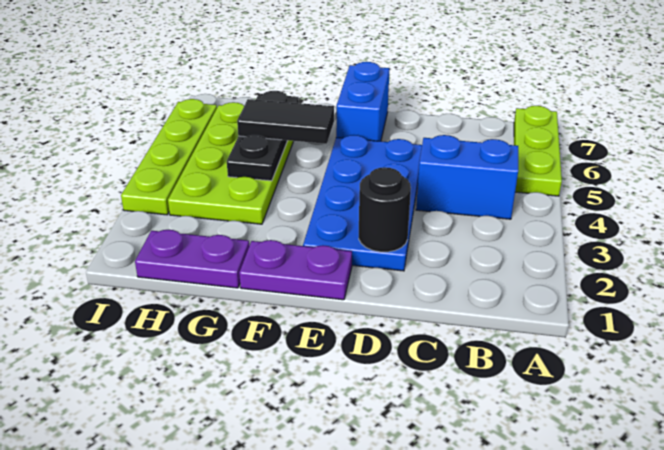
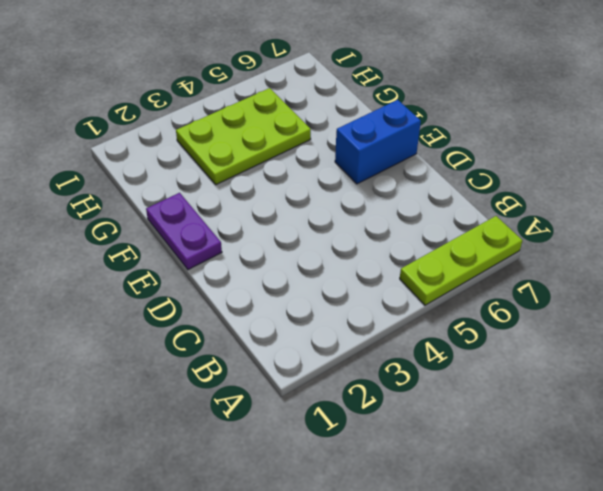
lime 2x3 plate [176,88,311,185] -> lime 2x4 plate [168,102,293,224]
none -> blue 1x2 brick [416,135,518,219]
none -> blue 2x4 plate [303,135,422,271]

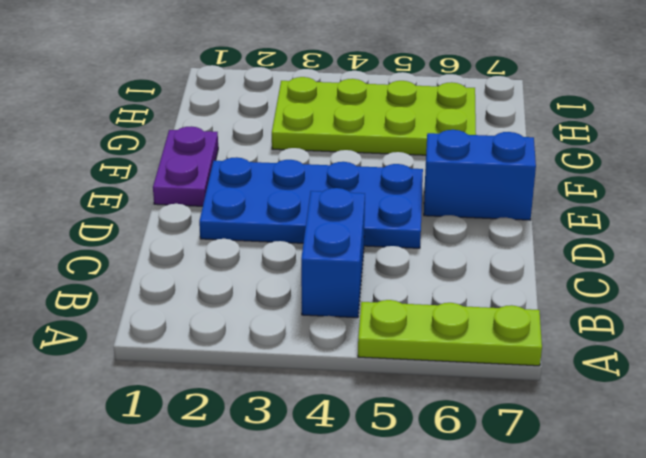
none -> purple 1x2 plate [135,230,249,288]
none -> lime 1x4 plate [121,99,217,215]

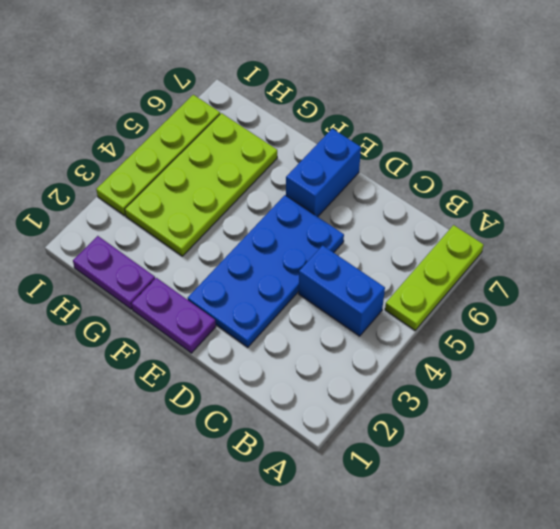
none -> black 1x1 round brick [359,167,411,252]
none -> black 1x3 plate [227,91,299,181]

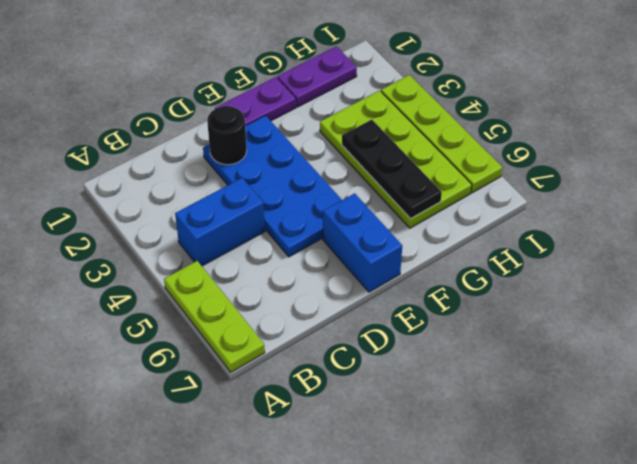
none -> black 1x2 tile [237,99,334,144]

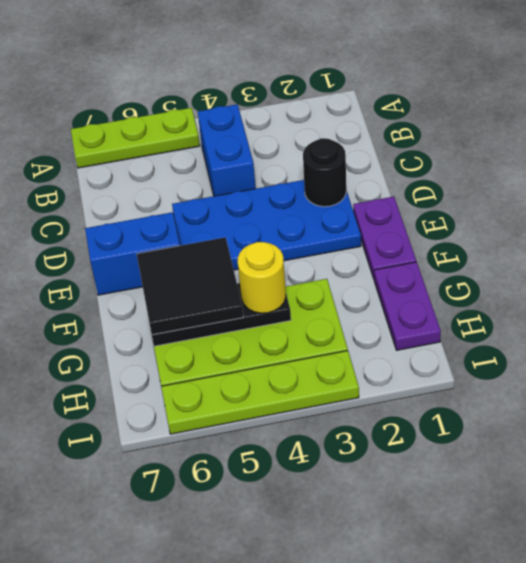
black 2x2 tile [137,237,243,335] -> black 1x2 tile [237,99,334,144]
yellow 1x1 round brick [238,242,286,313] -> none

